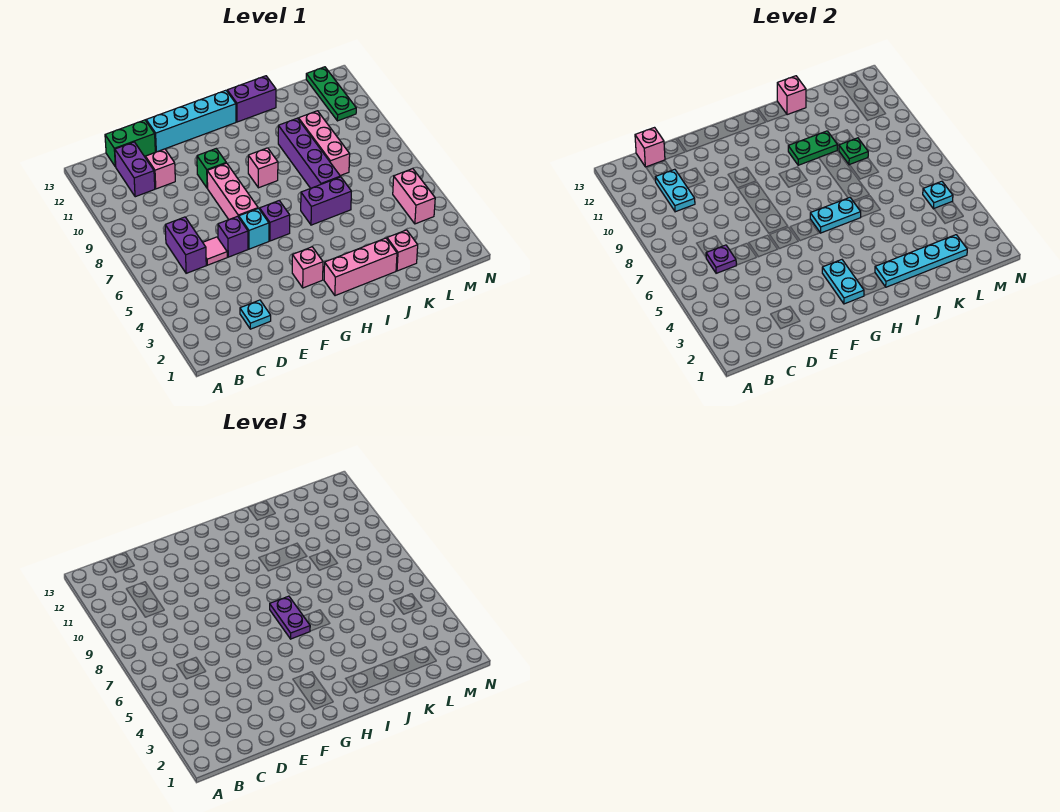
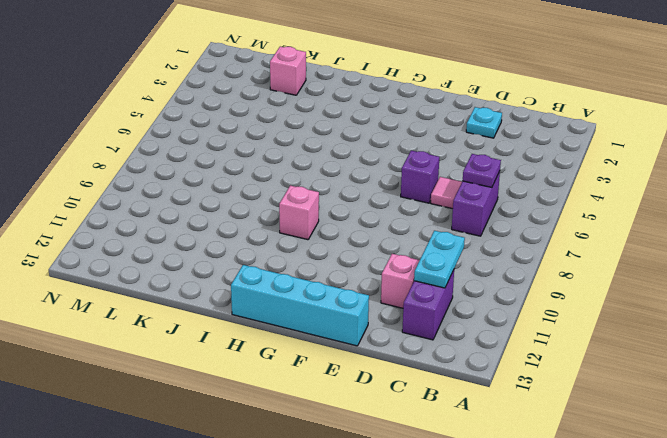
none -> green 1x2 brick [105,120,155,167]
none -> cyan 1x1 brick [239,208,269,249]
none -> pink 1x3 brick [207,163,258,219]
none -> green 1x1 brick [197,149,226,188]

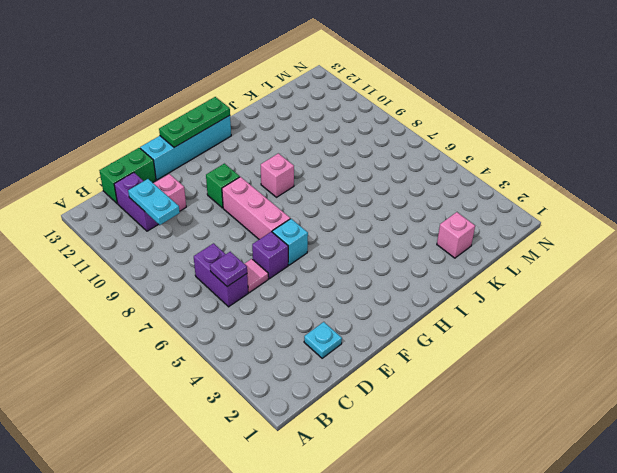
green 1x3 plate [159,97,230,147] -> green 1x3 plate turned to [306,67,356,121]
none -> pink 1x1 brick [292,247,323,288]
none -> purple 1x1 brick [260,201,290,241]
none -> pink 1x3 brick [324,238,397,296]
none -> purple 1x2 brick [301,177,351,225]

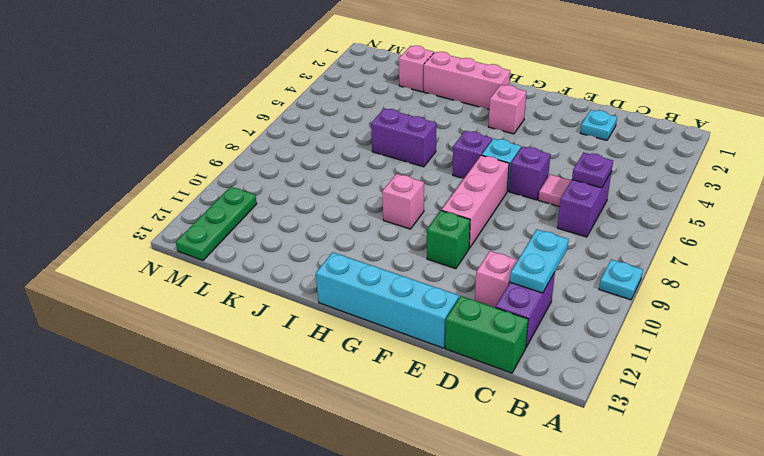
cyan 1x1 plate [599,260,643,300] -> cyan 1x1 plate moved to [923,181,953,209]
none -> purple 1x2 brick [227,76,276,122]
none -> purple 1x4 brick [278,118,340,188]
none -> pink 1x3 brick [299,111,350,176]
none -> pink 1x2 brick [393,169,435,224]

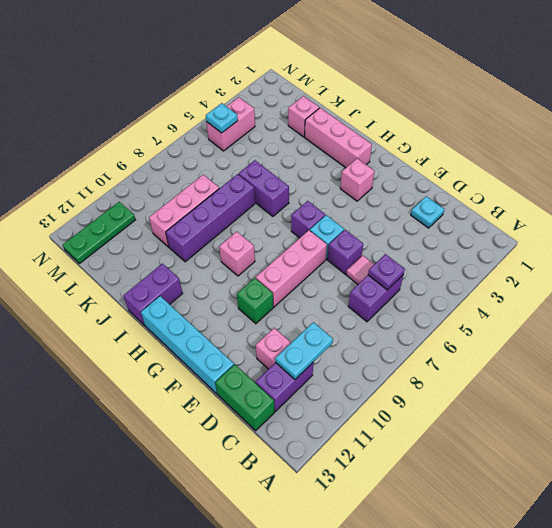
purple 1x2 brick [123,264,183,325] -> purple 1x2 brick turned to [227,76,276,122]
none -> pink 1x1 brick [635,128,665,167]
none -> cyan 1x2 plate [822,260,864,304]
none -> cyan 1x2 plate [810,198,861,233]
none -> cyan 1x4 plate [875,235,967,287]

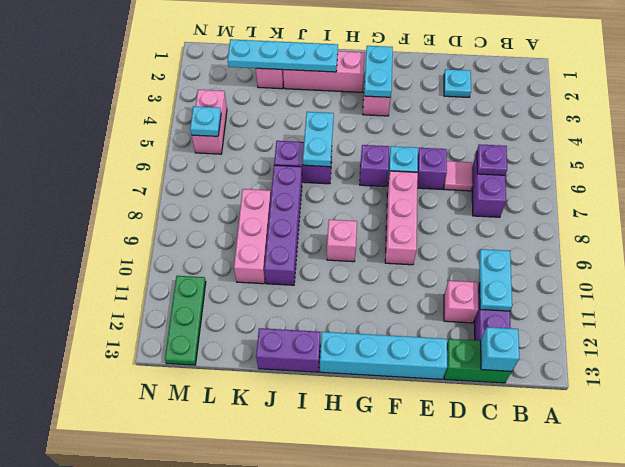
cyan 1x1 brick [481,327,519,371] -> pink 1x1 brick [635,128,665,167]
cyan 1x2 plate [303,112,334,167] -> cyan 1x2 plate turned to [810,198,861,233]
none -> green 1x1 brick [197,149,226,188]
none -> green 1x2 plate [788,131,837,165]
none -> pink 1x1 brick [777,76,806,115]
none -> green 1x1 plate [839,138,868,165]

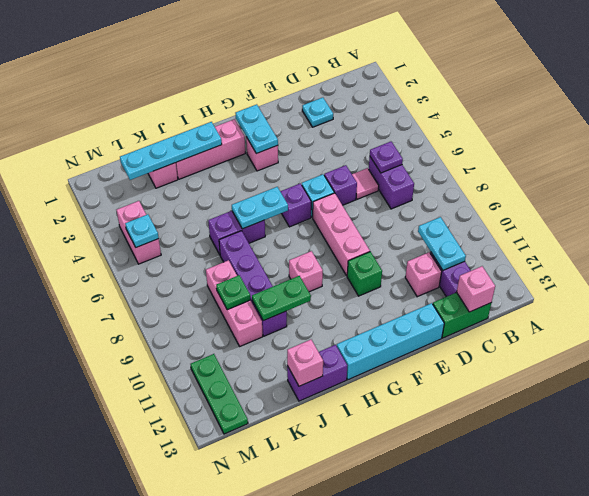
none -> purple 1x2 plate [270,596,310,639]

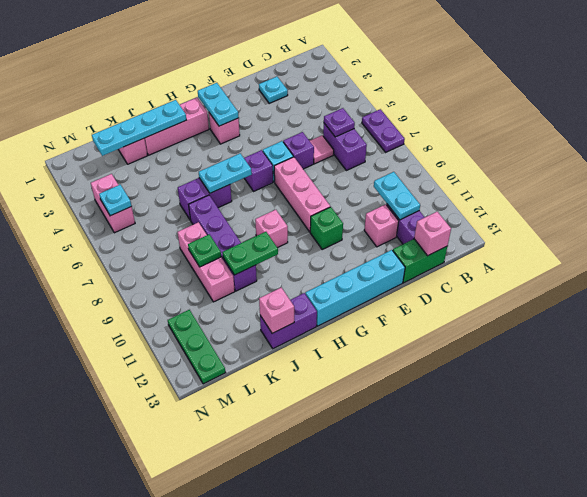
purple 1x2 plate [362,109,405,152] -> purple 1x2 plate moved to [270,596,310,639]

